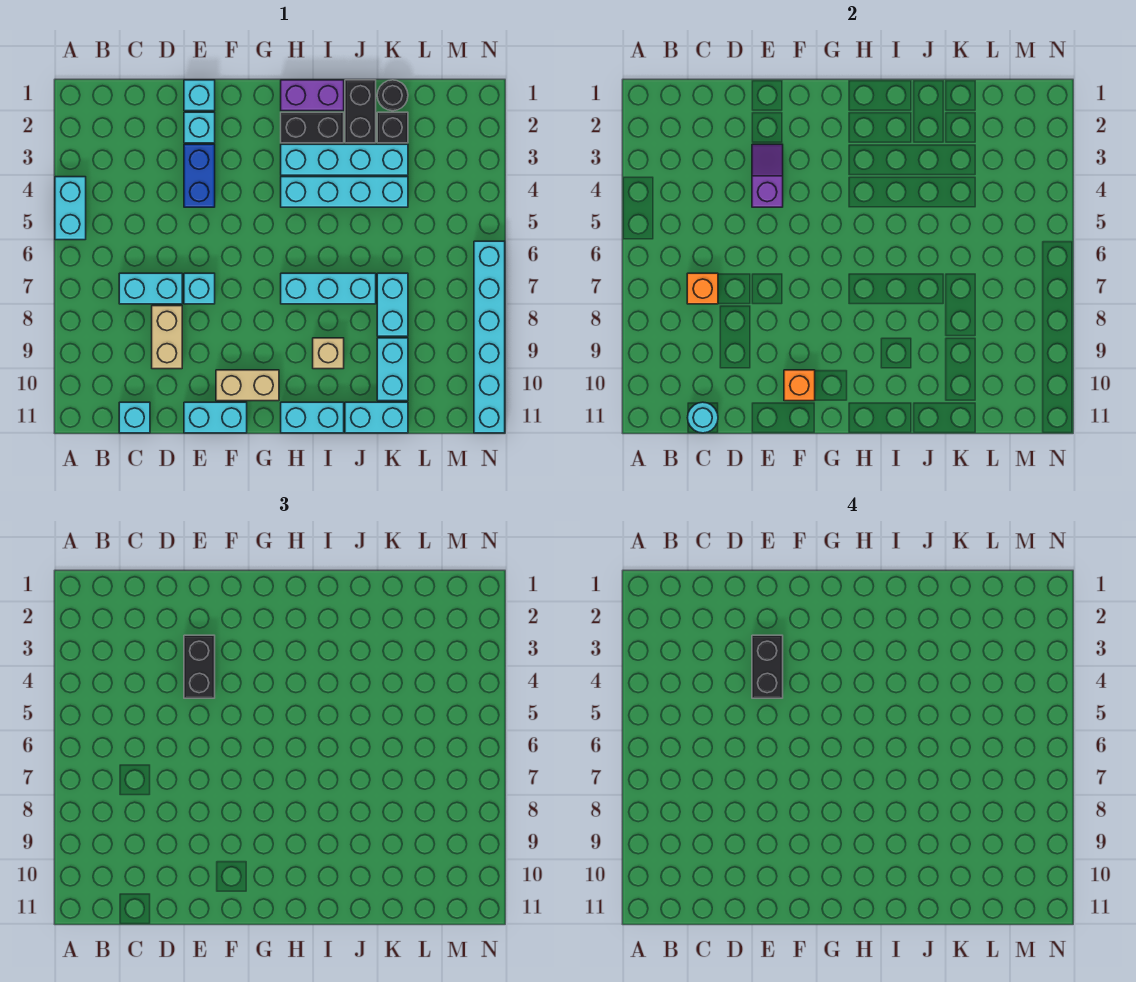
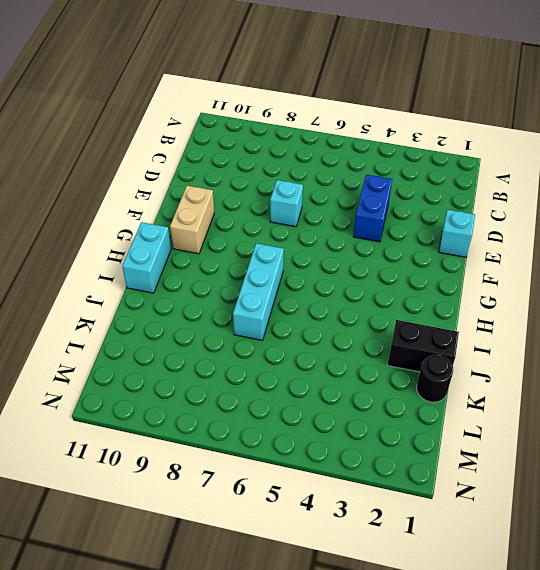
blue 1x2 brick [353,175,392,242] -> blue 1x2 brick turned to [184,144,215,207]
none -> cyan 1x2 brick [55,177,86,240]
none -> cyan 1x2 brick [119,273,182,304]
none -> cyan 1x1 brick [119,402,150,433]
none -> tan 1x2 brick [152,306,182,369]

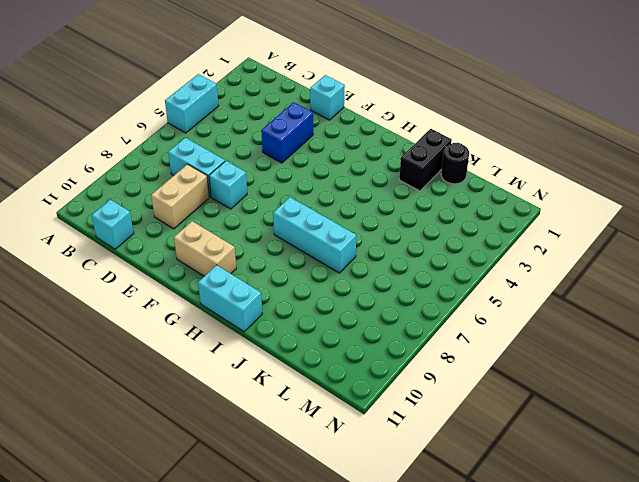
none -> cyan 1x1 brick [184,112,215,143]
none -> cyan 1x2 brick [184,402,247,433]
none -> purple 1x2 brick [281,80,344,111]
none -> black 1x2 brick [281,112,344,143]

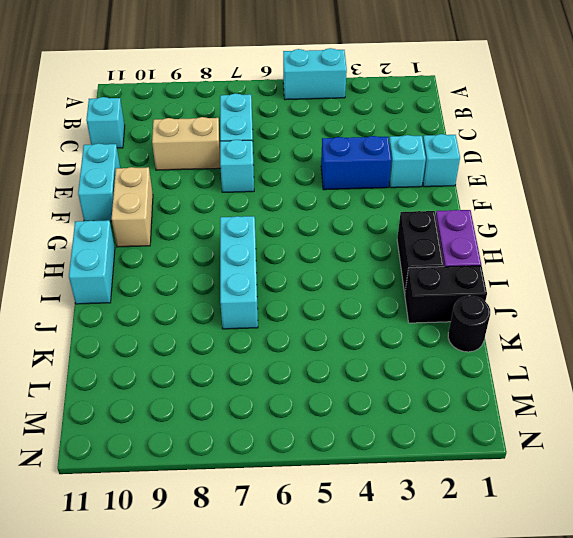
none -> cyan 1x4 brick [281,144,408,175]
none -> cyan 1x4 brick [281,177,408,207]
none -> tan 1x1 brick [313,338,344,369]
none -> cyan 1x2 brick [345,402,408,433]

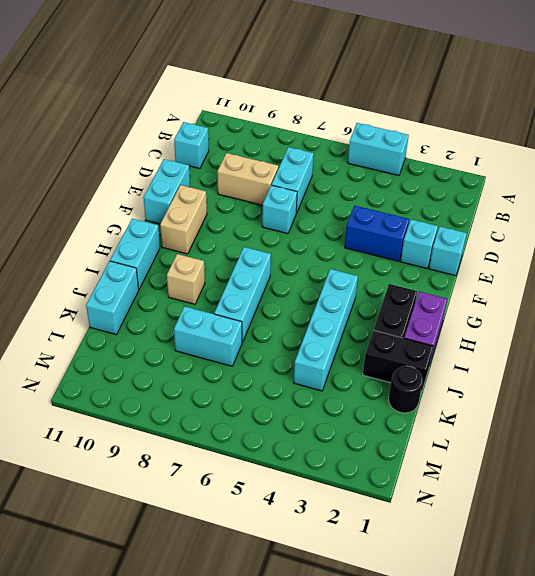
none -> cyan 1x4 brick [281,144,408,175]
none -> black 1x1 brick [377,112,408,143]
none -> cyan 1x2 brick [377,338,408,401]
none -> cyan 1x6 brick [474,241,505,433]

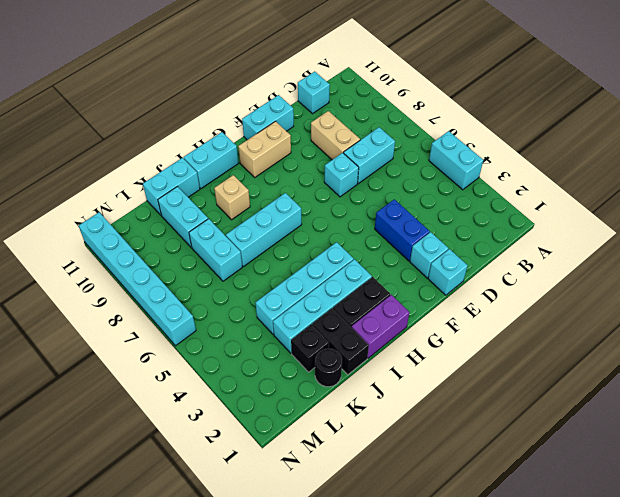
none -> orange 1x1 brick [687,273,718,304]
none -> cyan 1x1 round brick [687,402,718,433]
none -> purple 1x2 slope [752,144,783,207]
none -> orange 1x1 brick [784,370,815,401]

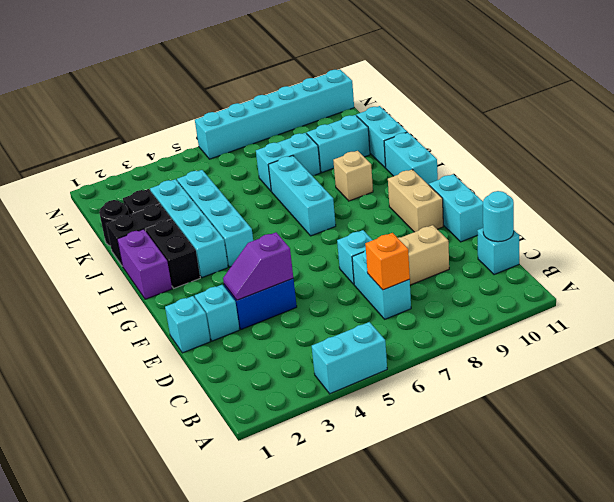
none -> orange 1x1 brick [784,370,815,401]
none -> black 1x2 brick [184,635,215,698]
none -> black 1x2 brick [752,635,783,698]

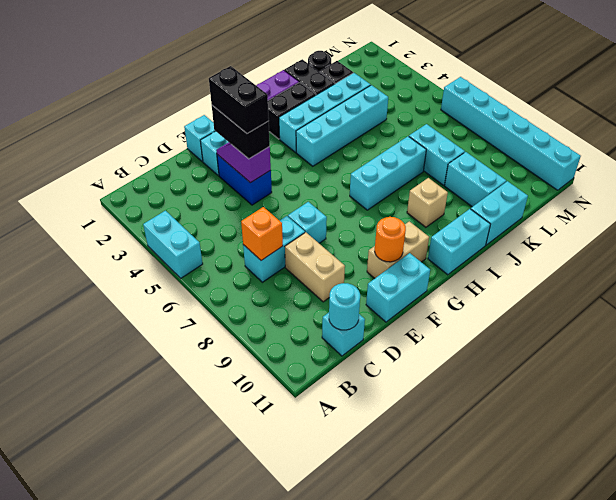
orange 1x1 round brick [375,217,406,262] -> orange 1x1 brick [784,370,815,401]

